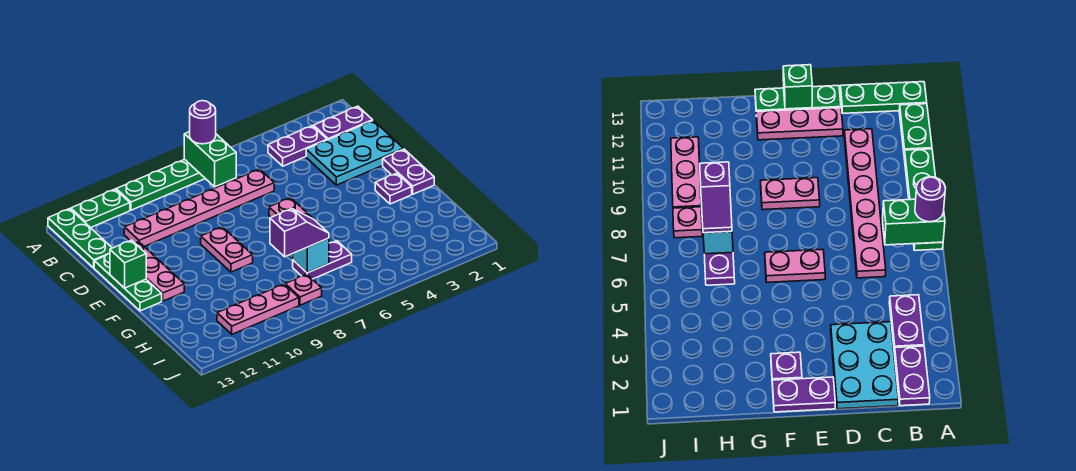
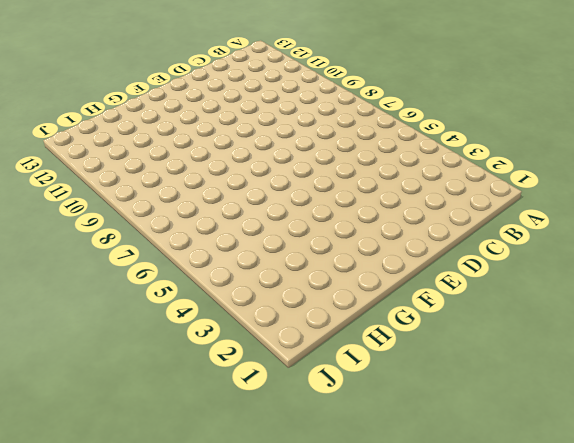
none -> green 1x4 plate [116,159,205,210]
none -> green 1x2 plate [71,189,130,228]
none -> green 1x3 plate [48,209,112,268]

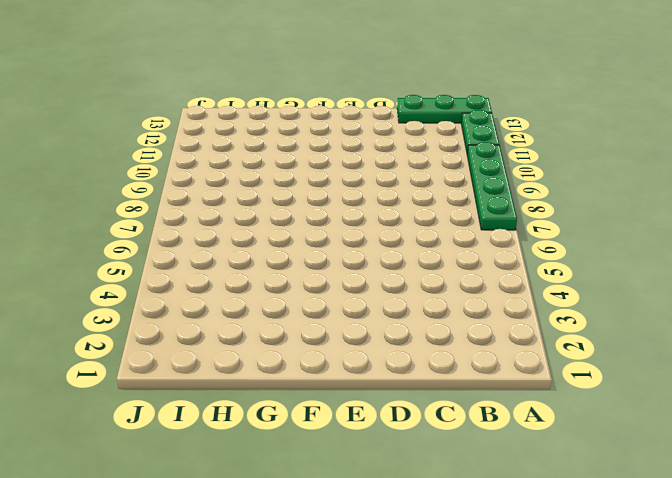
none -> purple 1x2 plate [314,106,373,140]
none -> purple 1x2 plate [268,126,327,166]
none -> cyan 2x3 plate [306,121,403,185]

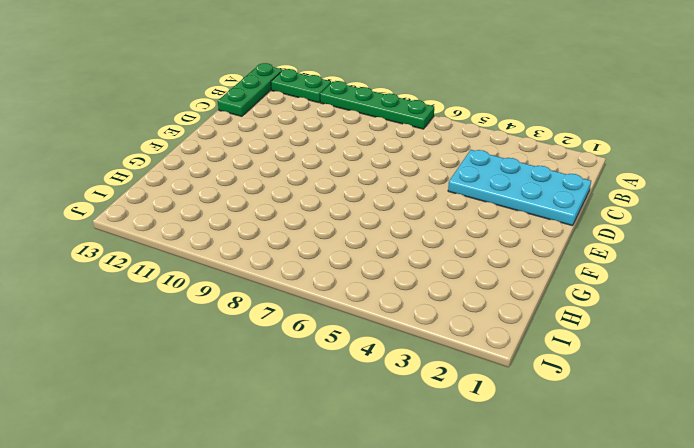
cyan 2x4 plate [448,150,591,226] -> cyan 2x3 plate [306,121,403,185]
none -> purple 1x2 plate [314,106,373,140]
none -> purple 1x2 plate [268,126,327,166]
none -> pink 1x6 plate [124,169,274,246]

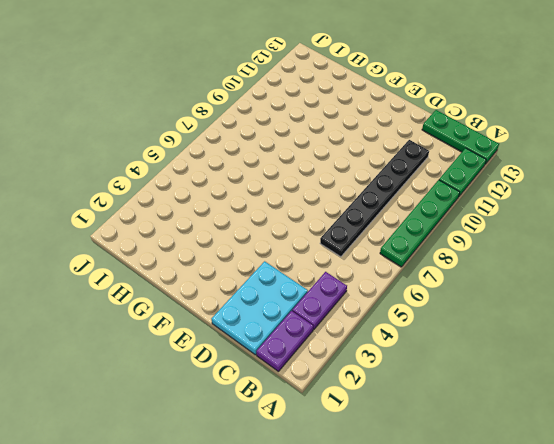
black 1x6 plate [320,140,429,257] -> pink 1x6 plate [124,169,274,246]
none -> pink 1x3 plate [135,242,184,301]
none -> green 1x3 plate [94,254,162,311]
none -> purple 1x2 plate [383,149,434,194]

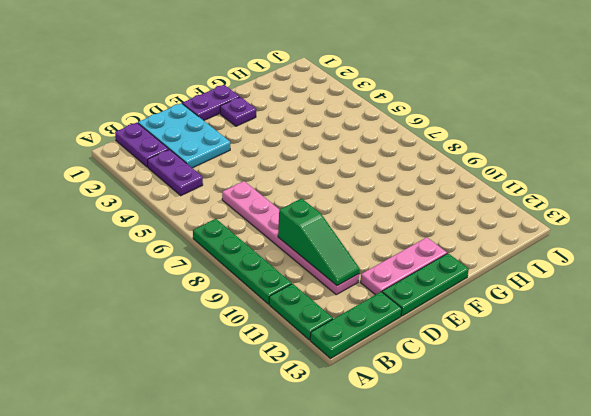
green 1x3 slope [278,199,360,286] -> none
none -> pink 1x2 plate [269,198,320,225]
none -> pink 1x2 plate [201,227,253,272]
none -> purple 1x2 plate [293,241,352,279]

